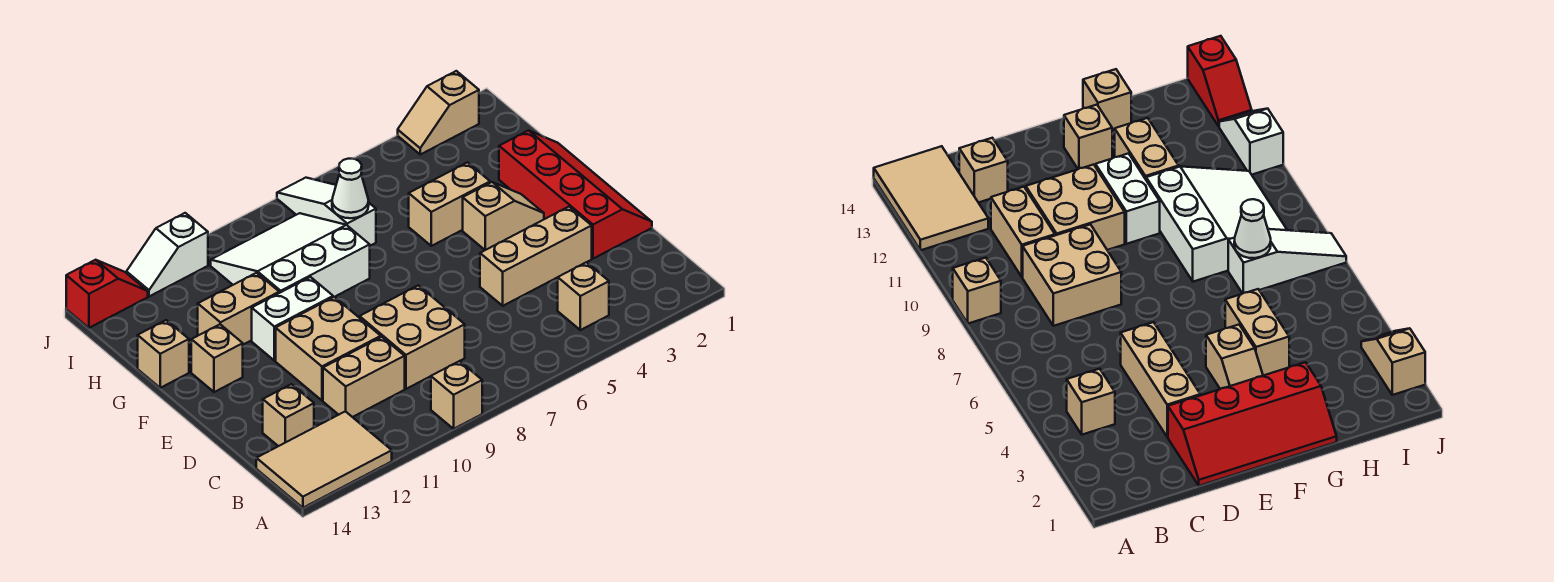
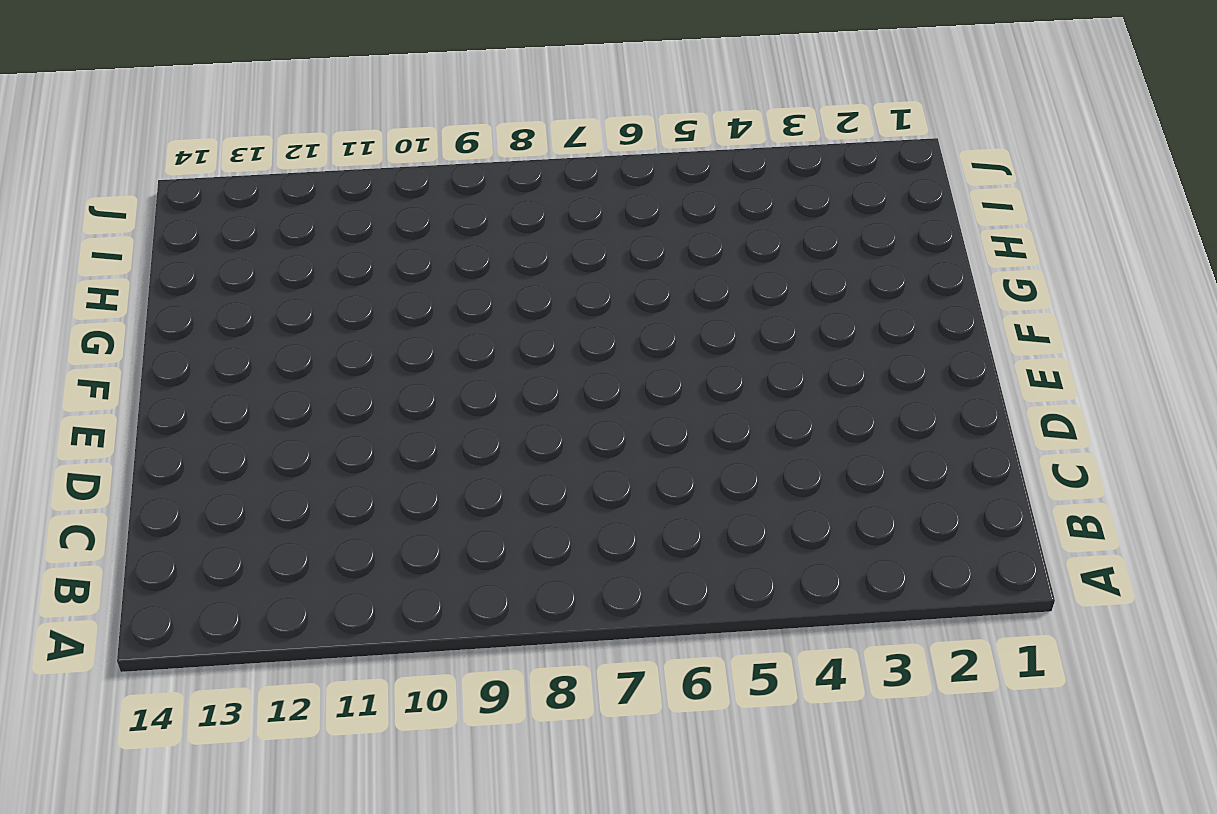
none -> tan 1x1 brick [431,361,482,429]
none -> tan 2x3 tile [256,411,392,508]
none -> tan 1x1 brick [558,262,609,330]

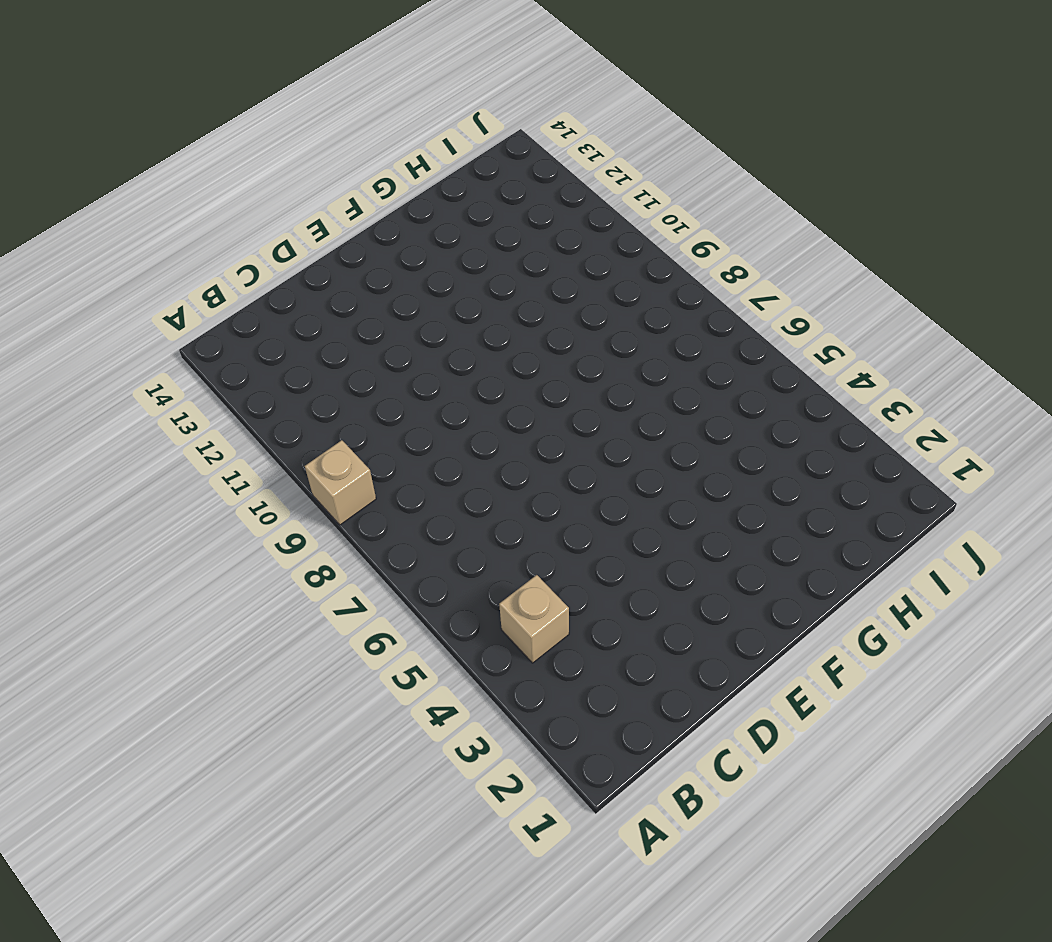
none -> tan 2x3 tile [256,411,392,508]
none -> tan 2x2 brick [360,285,465,389]
none -> tan 1x2 brick [323,337,405,417]

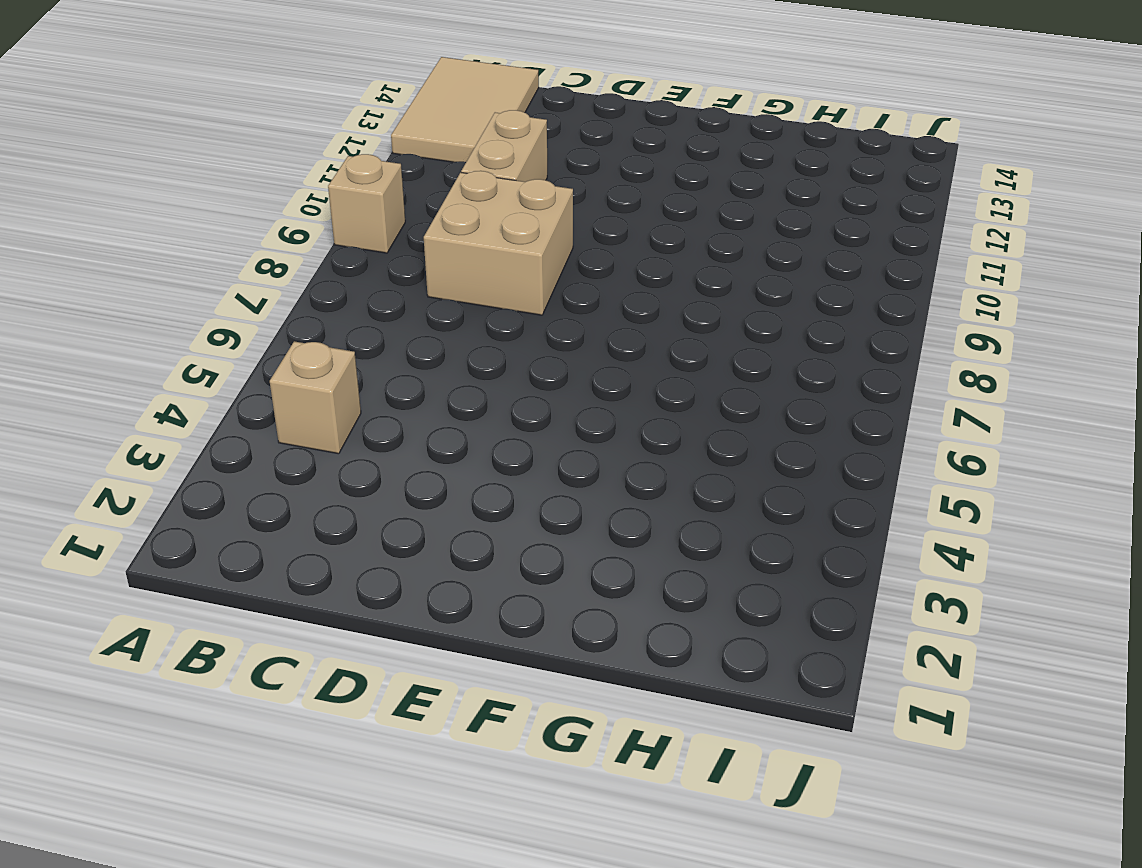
none -> tan 1x1 brick [263,384,314,446]
none -> red 2x4 slope [499,130,652,259]
none -> tan 1x3 brick [480,207,592,306]

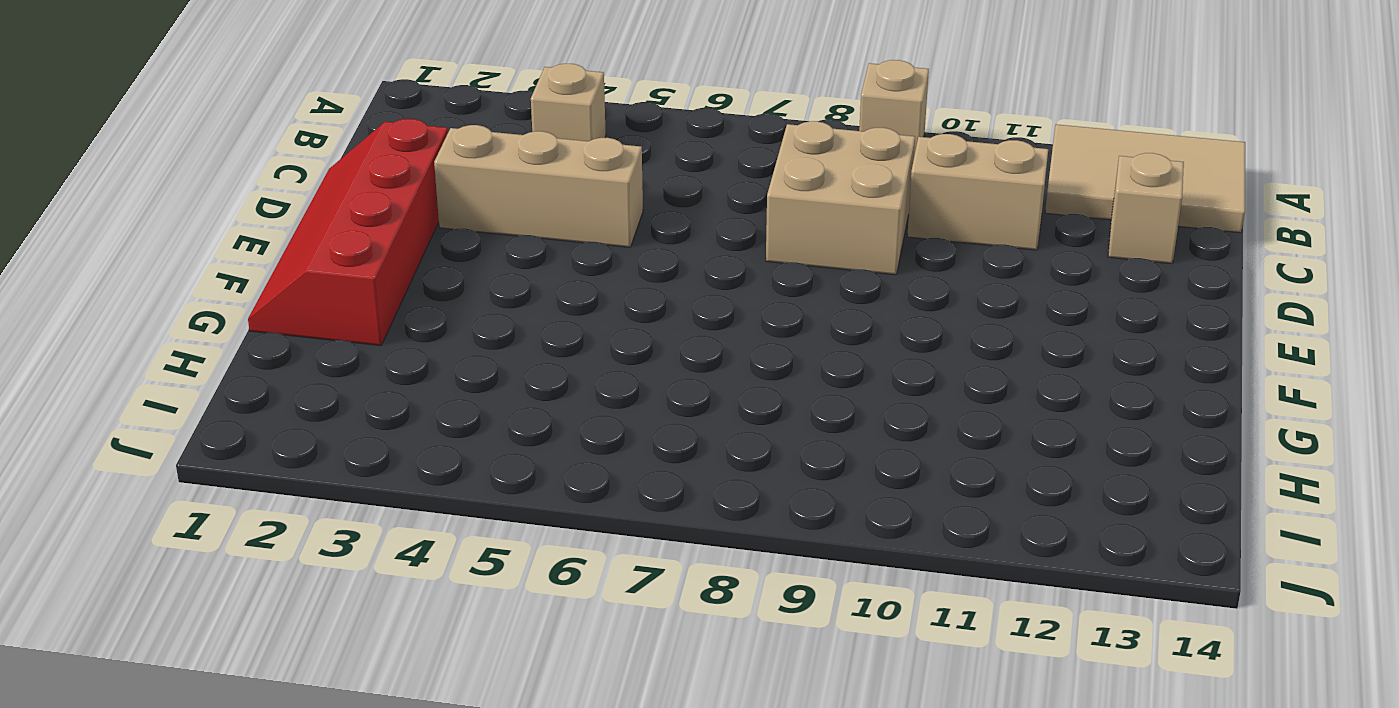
none -> tan 2x2 brick [276,297,381,400]
none -> tan 1x2 slope [463,182,544,250]
none -> white 1x2 brick [252,277,333,361]

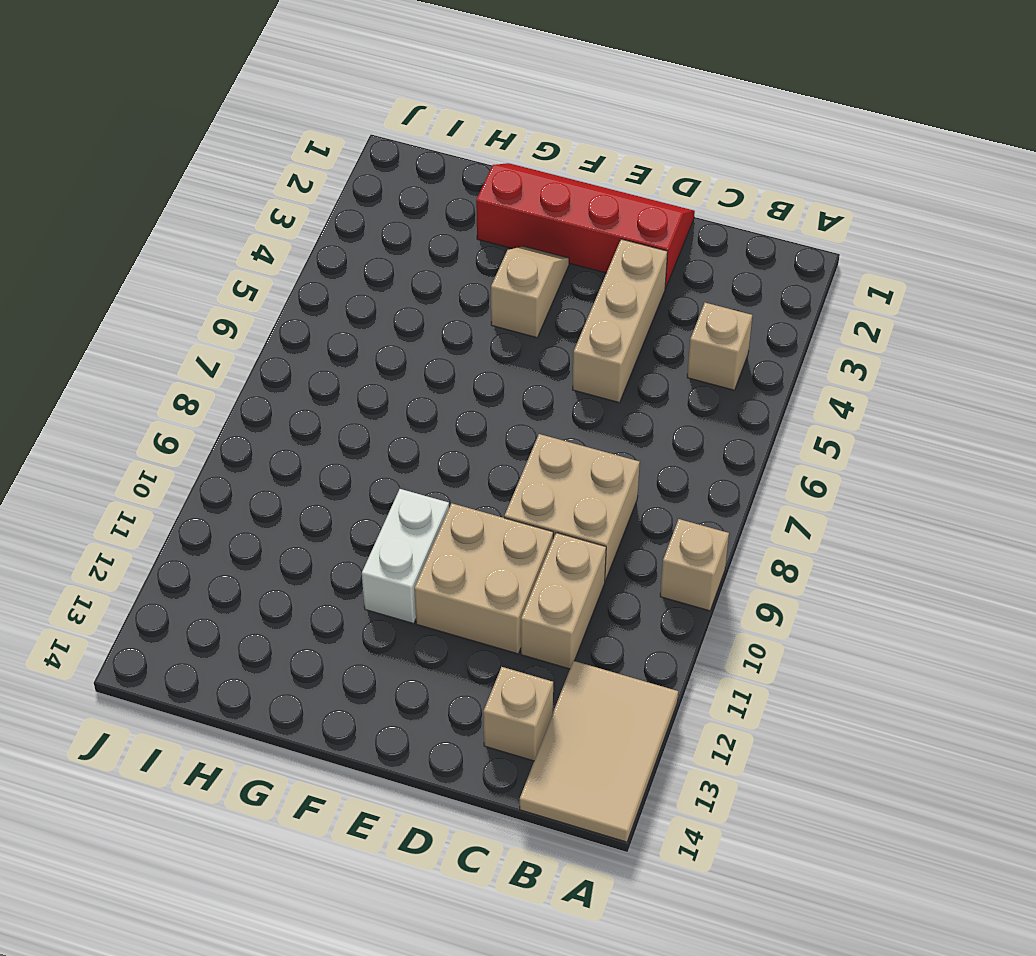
none -> tan 1x1 brick [191,324,243,392]
none -> tan 1x2 brick [409,162,490,246]
none -> white 3x3 slope [211,213,370,297]

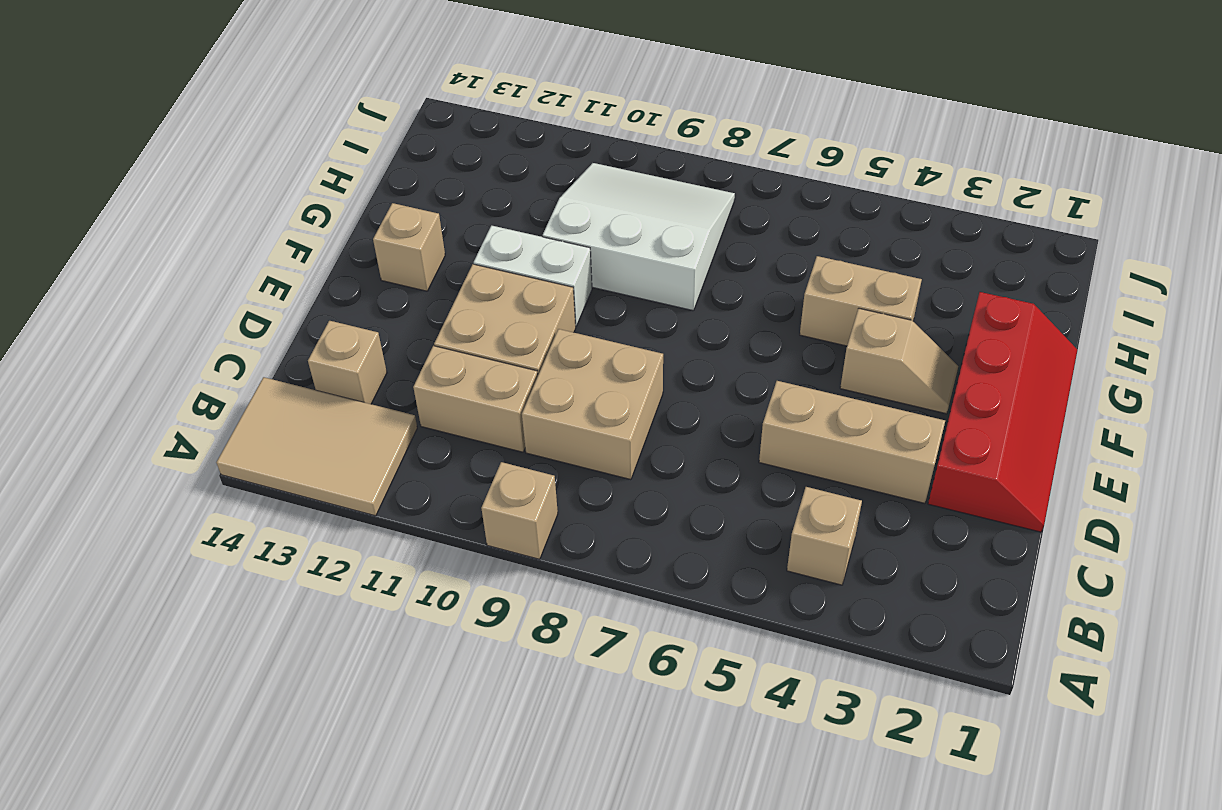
none -> tan 1x2 brick [198,273,279,345]
none -> tan 1x1 brick [138,320,189,388]
none -> white 1x3 slope [277,178,376,246]

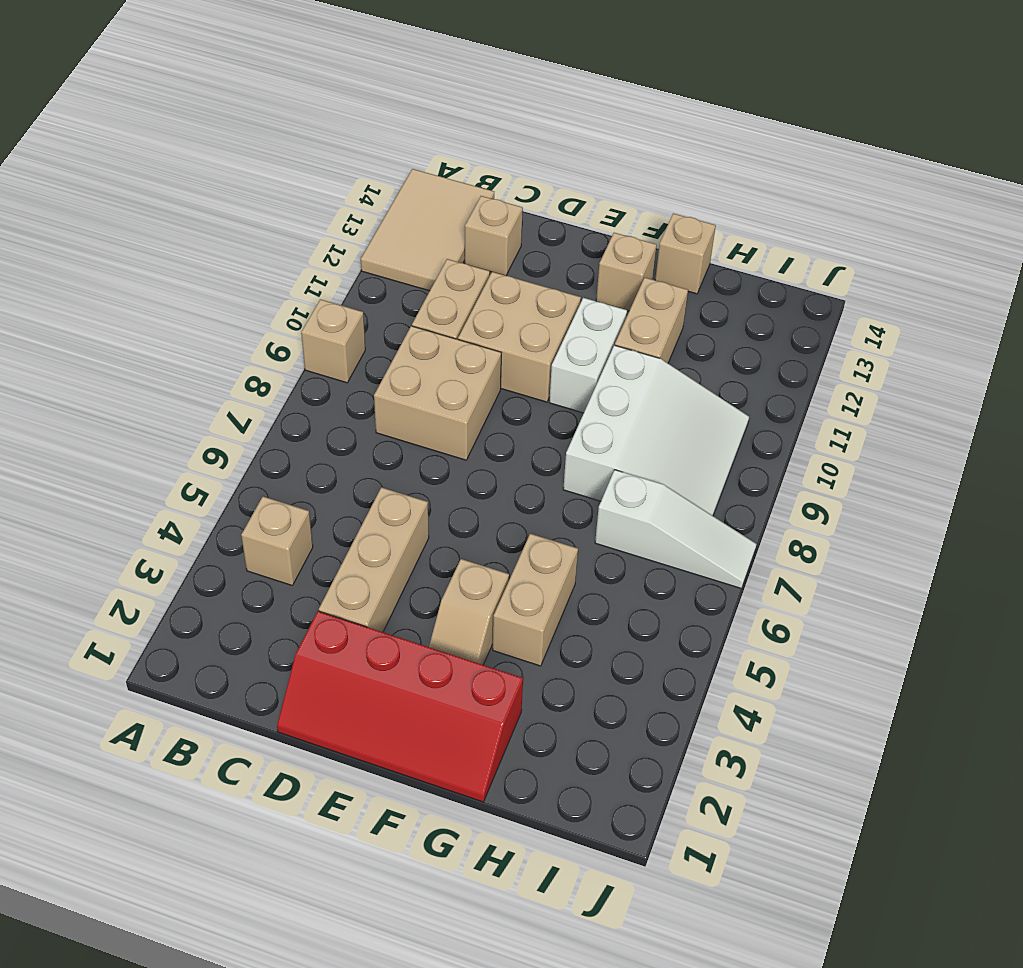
none -> tan 1x2 slope [398,71,479,154]
none -> white 1x2 slope [126,213,208,296]
none -> red 1x2 slope [66,260,148,328]

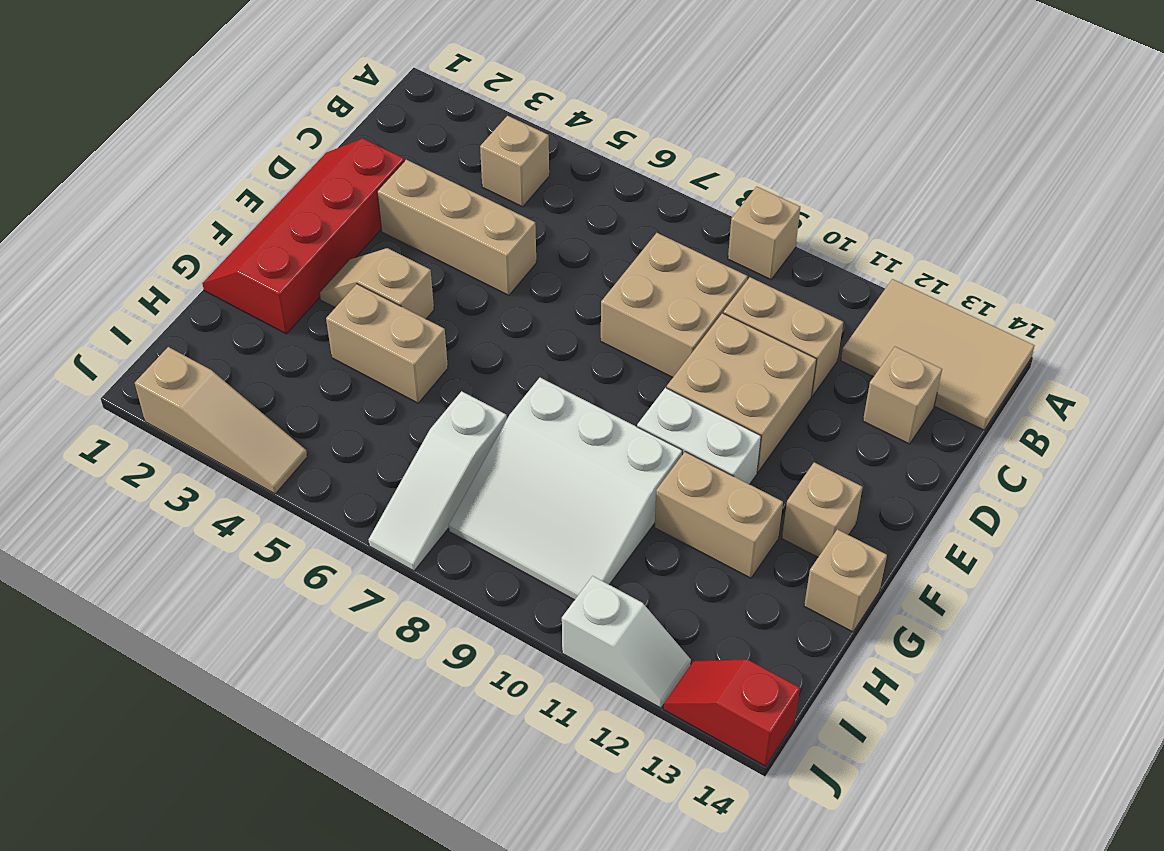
tan 1x3 slope [135,347,307,494] -> tan 1x2 slope [398,71,479,154]
none -> white 1x1 cone [332,159,369,218]

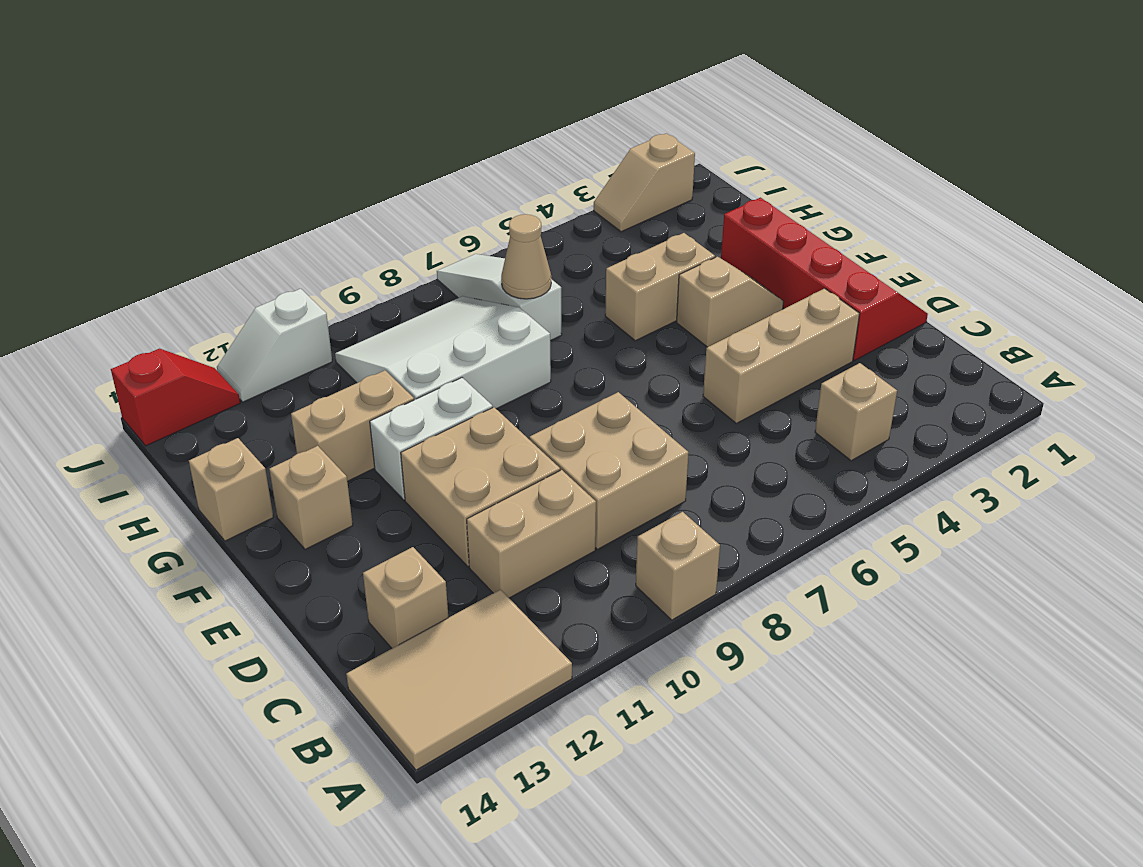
tan 1x1 cone [501,214,551,299] -> white 1x1 cone [332,159,369,218]

